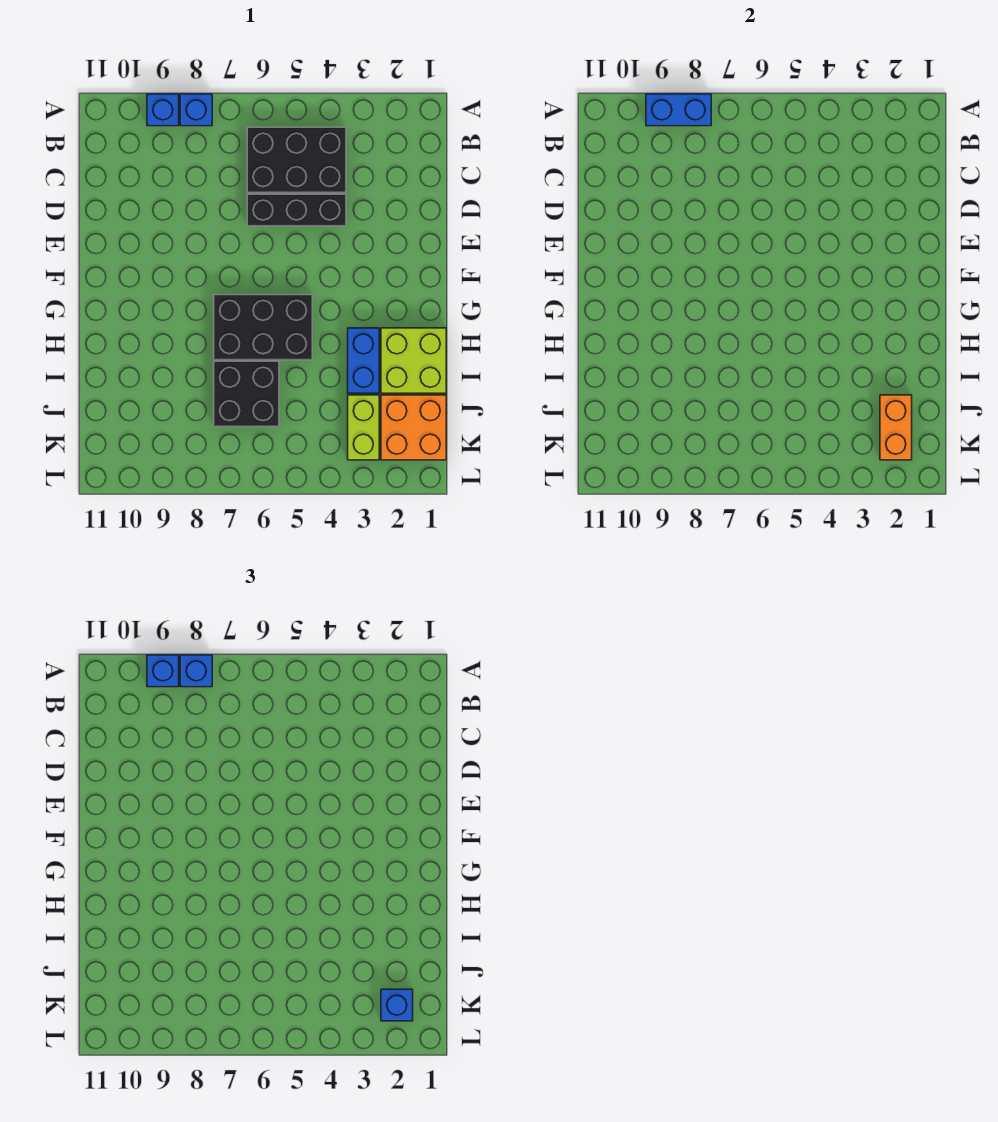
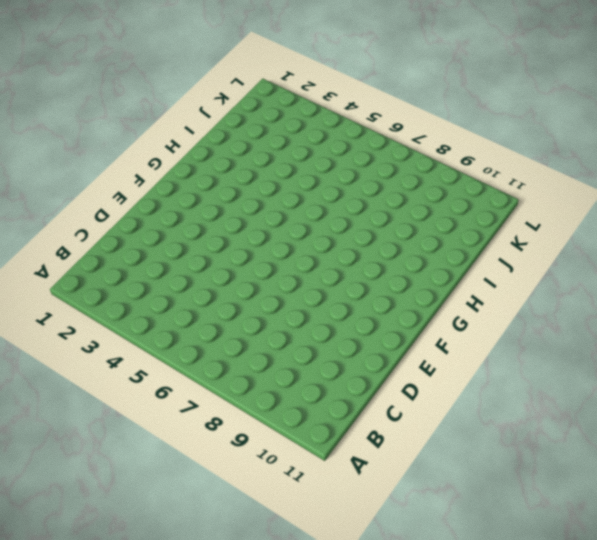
none -> blue 1x1 brick [180,94,212,126]
none -> blue 1x1 brick [147,94,179,126]
none -> black 2x3 brick [247,127,346,193]

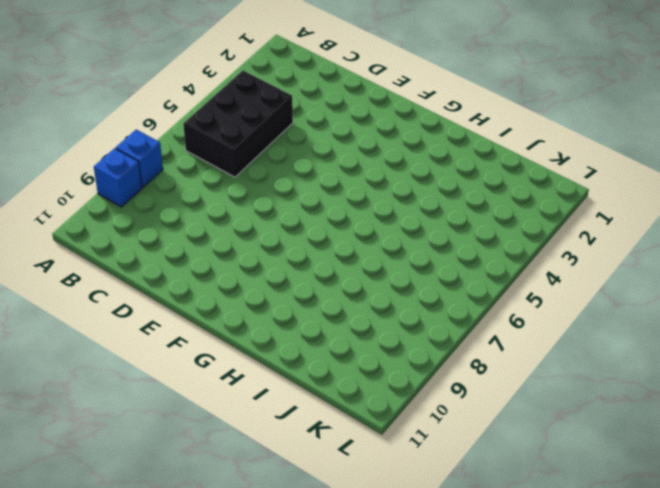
none -> black 1x3 brick [247,194,346,226]
none -> black 2x3 brick [214,295,312,360]
none -> lime 2x2 brick [381,328,446,393]

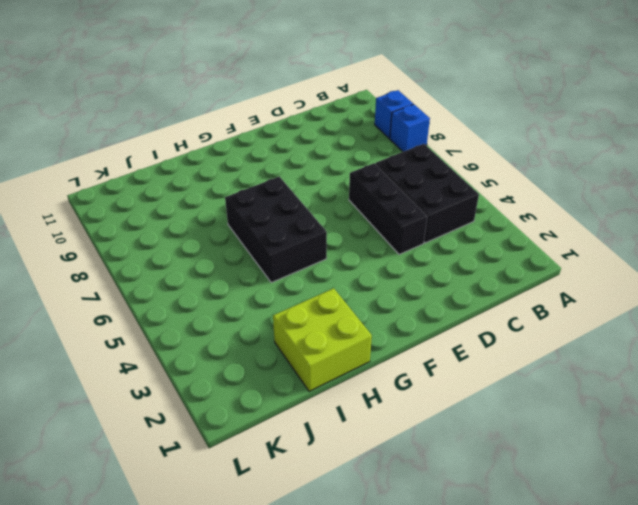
none -> blue 1x2 brick [348,328,379,393]
none -> black 2x2 brick [214,361,279,427]
none -> orange 2x2 brick [381,395,446,460]

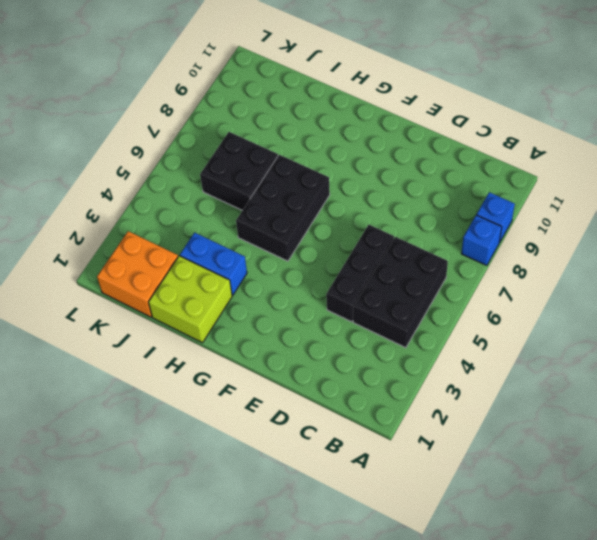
none -> lime 1x2 brick [348,395,379,460]
none -> blue 1x2 brick [646,94,711,126]
none -> orange 1x2 brick [880,395,912,460]

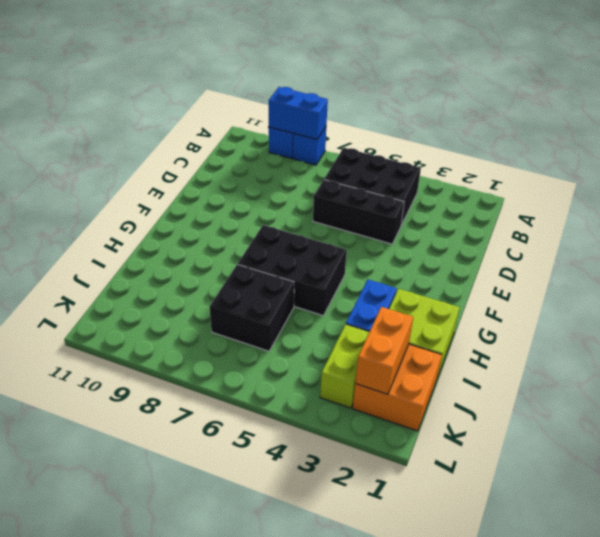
none -> blue 1x1 brick [180,655,212,687]
none -> blue 1x1 brick [147,655,179,687]
none -> blue 1x1 brick [381,989,413,1021]

